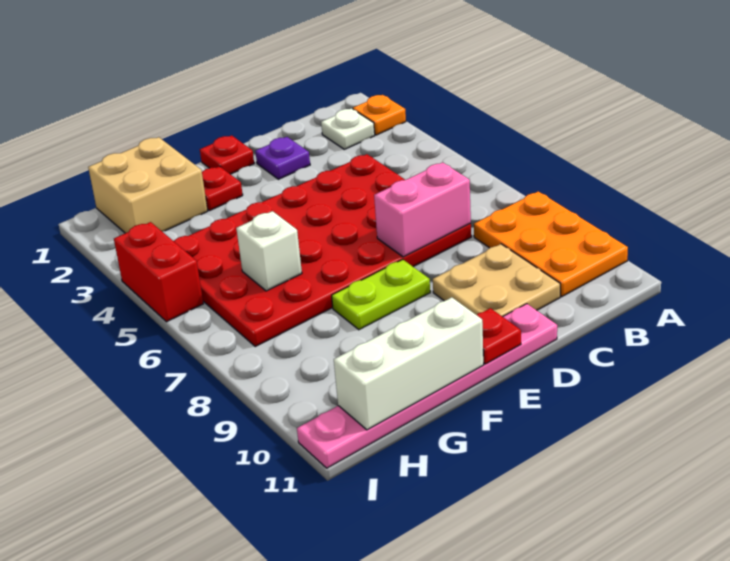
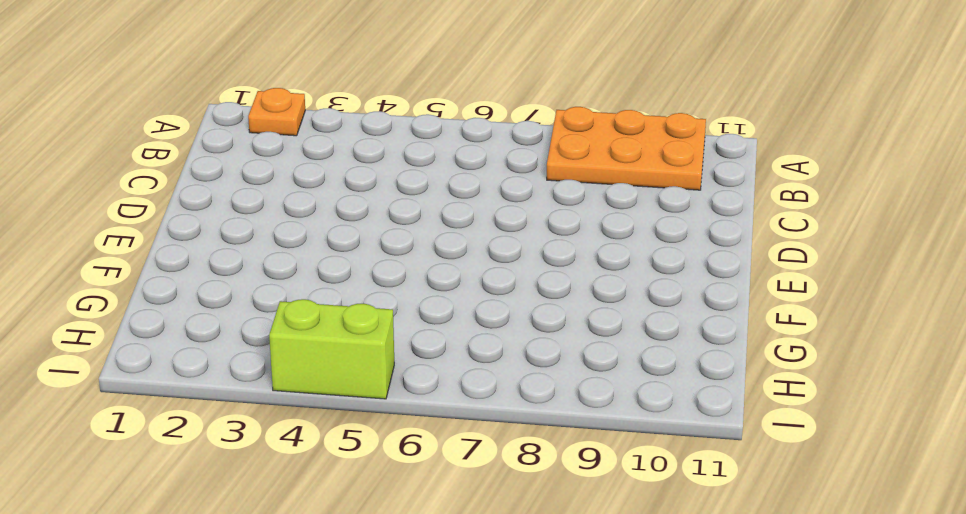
lime 1x2 brick [269,299,394,399] -> red 1x2 brick [114,222,203,322]
none -> white 1x1 plate [321,108,375,149]
none -> red 4x6 plate [174,154,471,346]
none -> tan 2x2 plate [433,244,560,317]

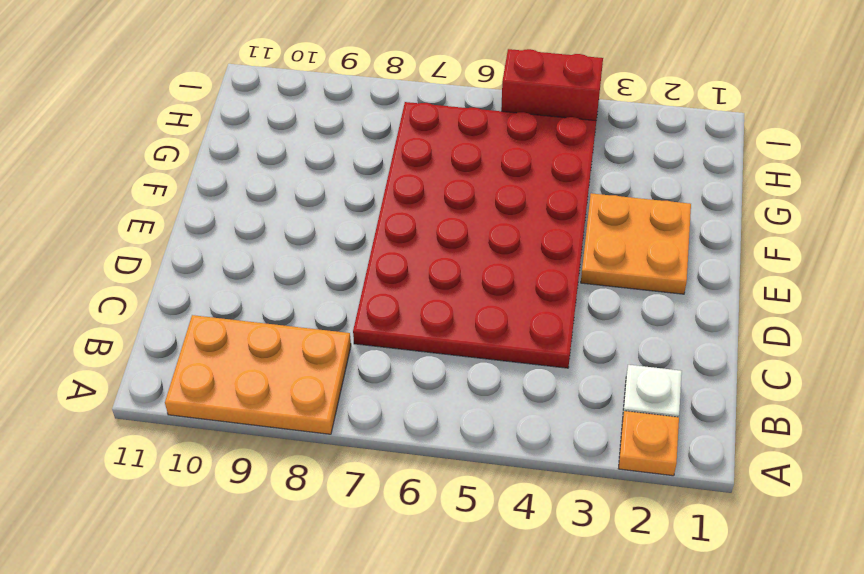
orange 2x2 plate [581,193,691,294] -> red 1x1 plate [202,166,243,211]
none -> tan 2x2 plate [433,244,560,317]
none -> purple 1x1 plate [255,137,310,179]
none -> pink 1x6 plate [297,304,557,468]

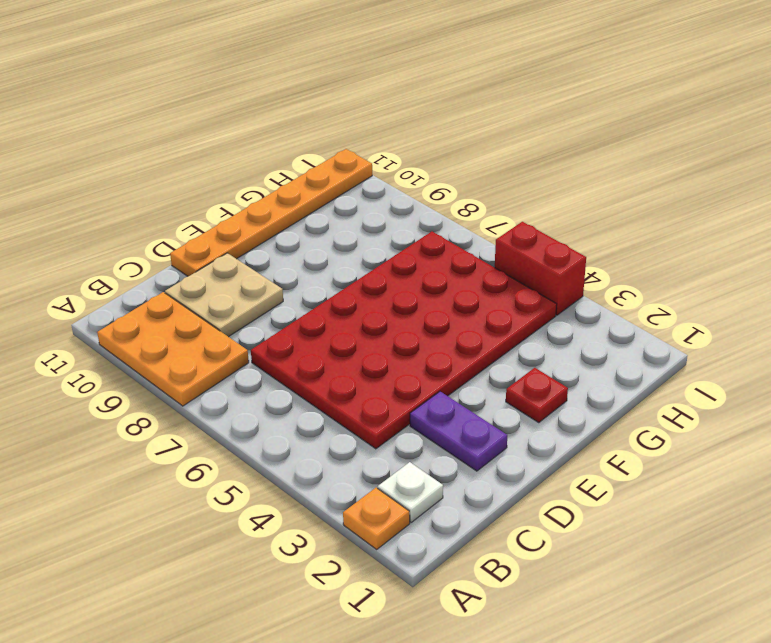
purple 1x2 plate [410,391,507,471] -> purple 1x1 plate [255,137,310,179]
orange 1x6 plate [170,149,372,276] -> pink 1x6 plate [297,304,557,468]
none -> red 1x1 plate [200,135,254,174]
none -> lime 1x2 plate [332,259,430,330]
none -> tan 2x2 brick [88,137,208,233]

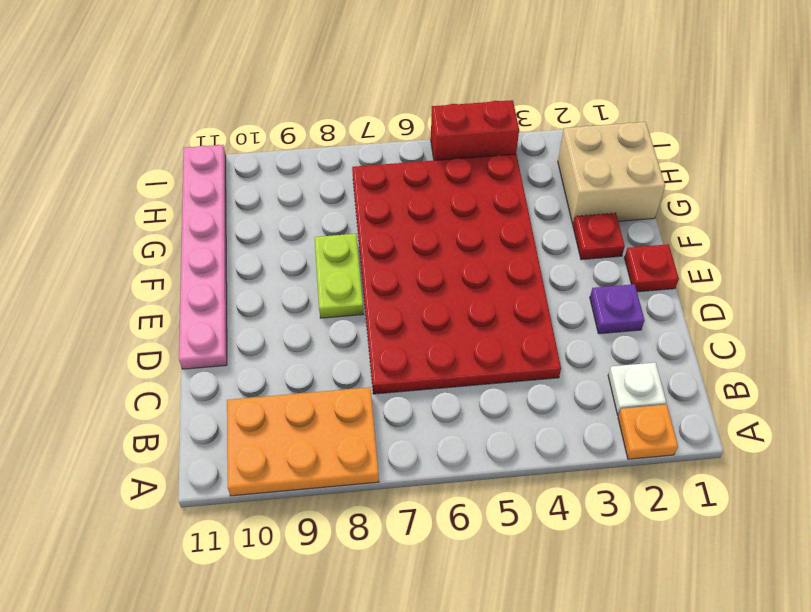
none -> tan 2x2 plate [433,244,560,317]
none -> pink 1x2 brick [374,162,471,257]
none -> red 1x1 plate [477,308,521,364]

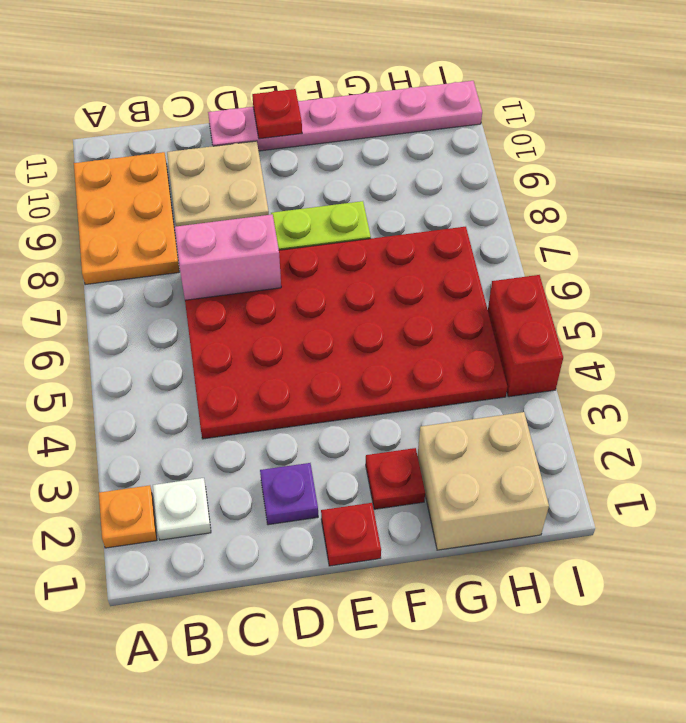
none -> white 1x3 brick [334,297,484,430]
none -> white 1x1 brick [236,211,302,291]

